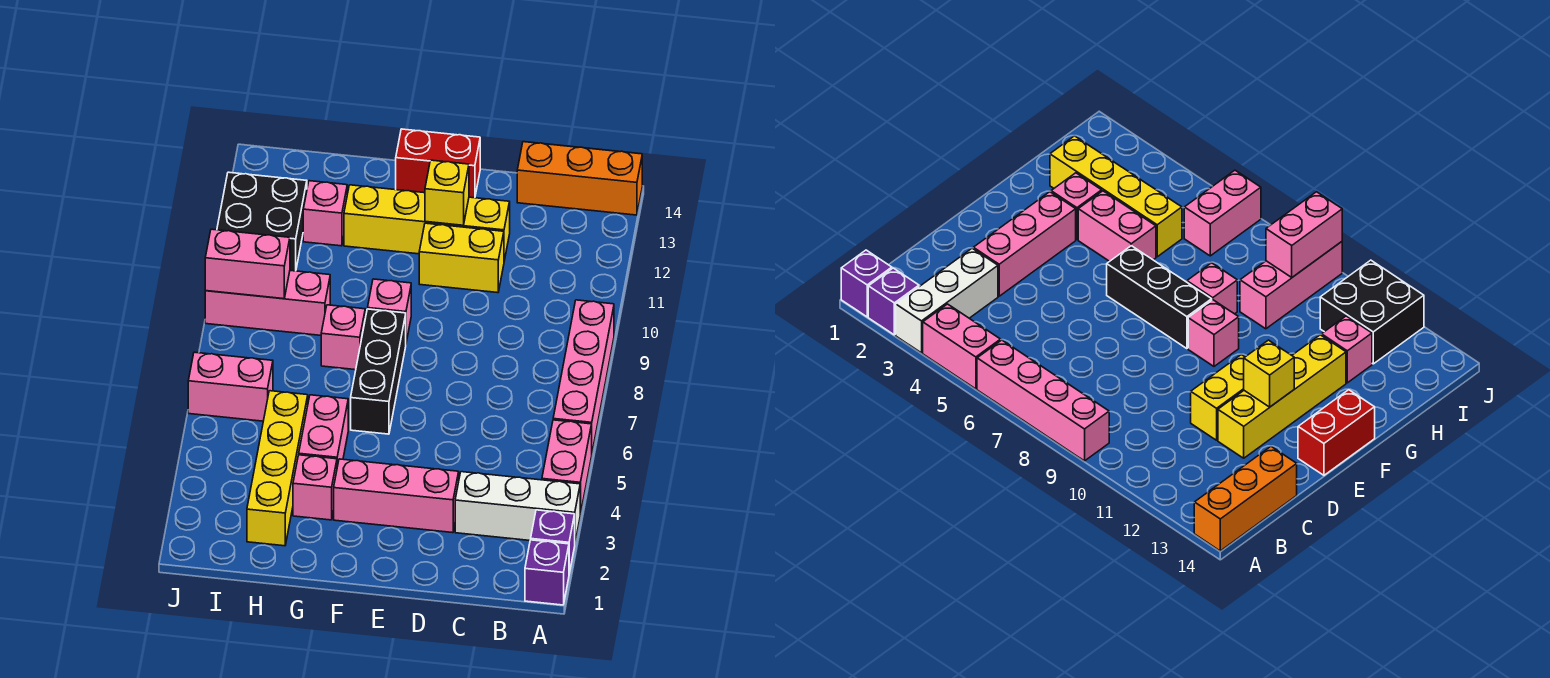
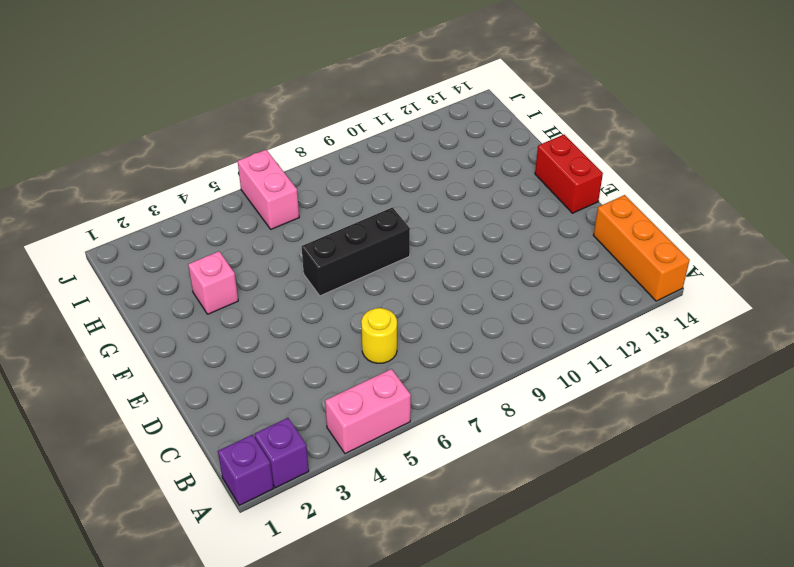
yellow 1x1 round brick [361,308,397,363] -> none
none -> white 1x3 brick [455,472,580,542]
none -> pink 1x4 brick [553,300,614,452]
none -> pink 1x3 brick [334,459,459,533]

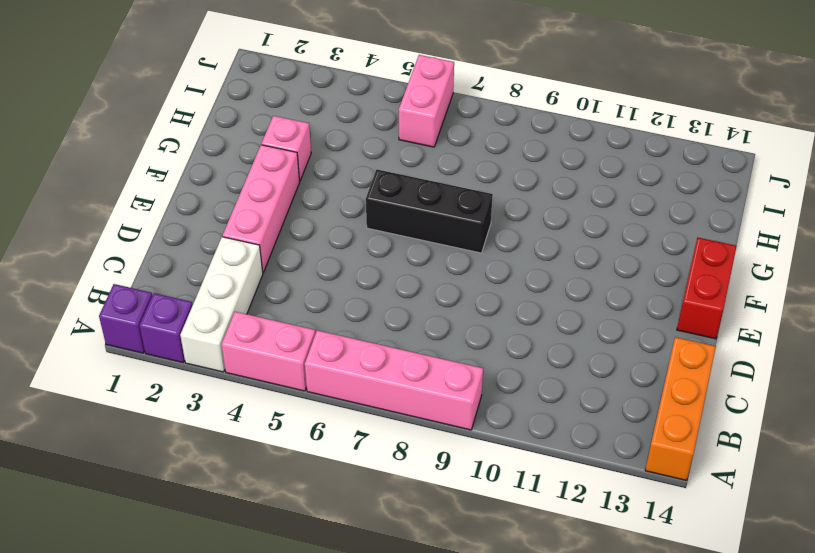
none -> yellow 1x2 brick [419,223,504,293]
none -> yellow 1x4 brick [344,185,510,261]
none -> pink 1x1 brick [368,279,411,342]

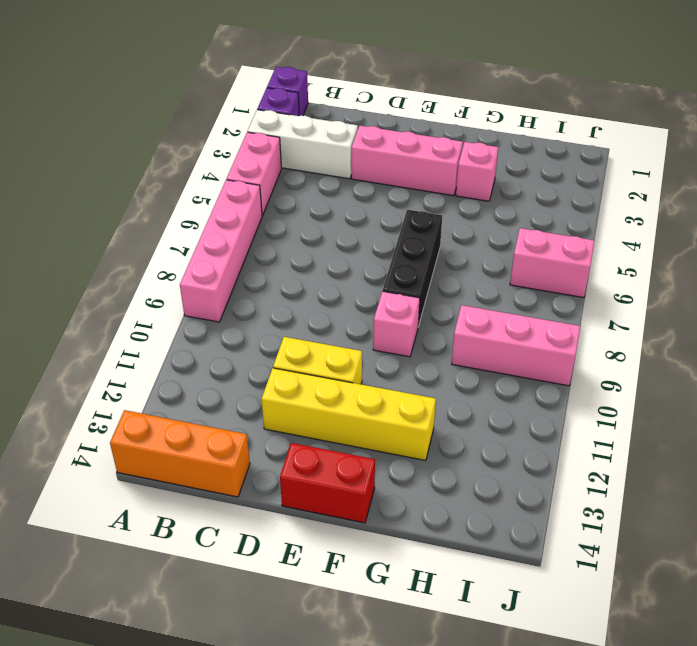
none -> pink 1x2 brick [299,395,348,466]
none -> pink 1x1 brick [321,305,365,370]
none -> yellow 1x4 brick [247,391,308,546]

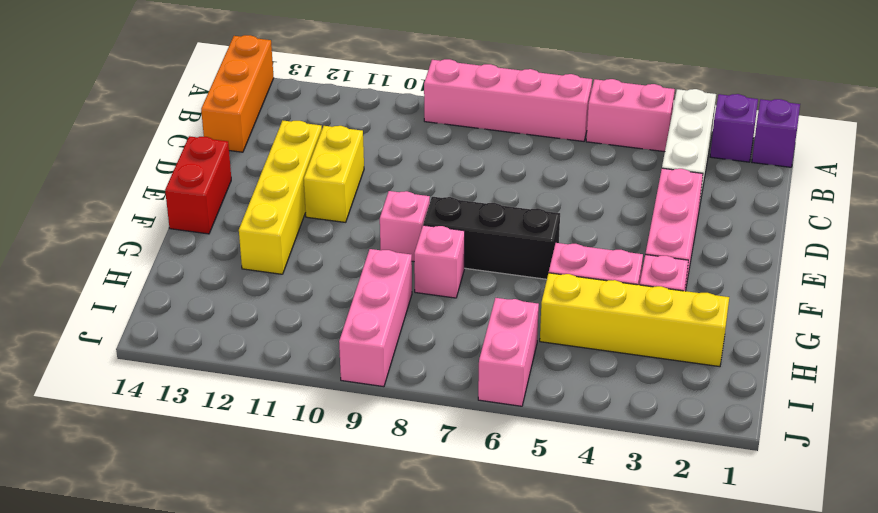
none -> pink 1x1 brick [303,181,347,246]
none -> black 2x2 brick [217,172,307,271]
none -> yellow 1x1 brick [425,160,469,225]

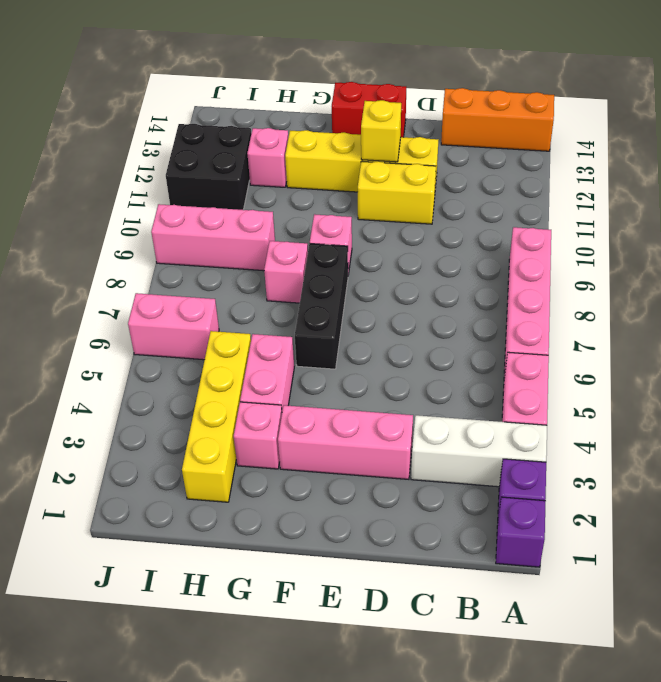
none -> pink 1x2 brick [205,229,290,299]

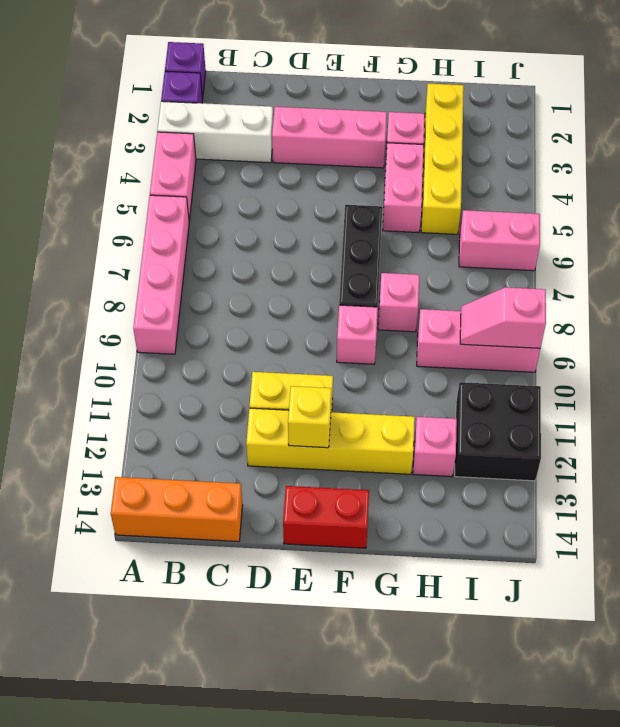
pink 1x2 slope [460,287,546,348] -> pink 1x2 brick [205,229,290,299]

